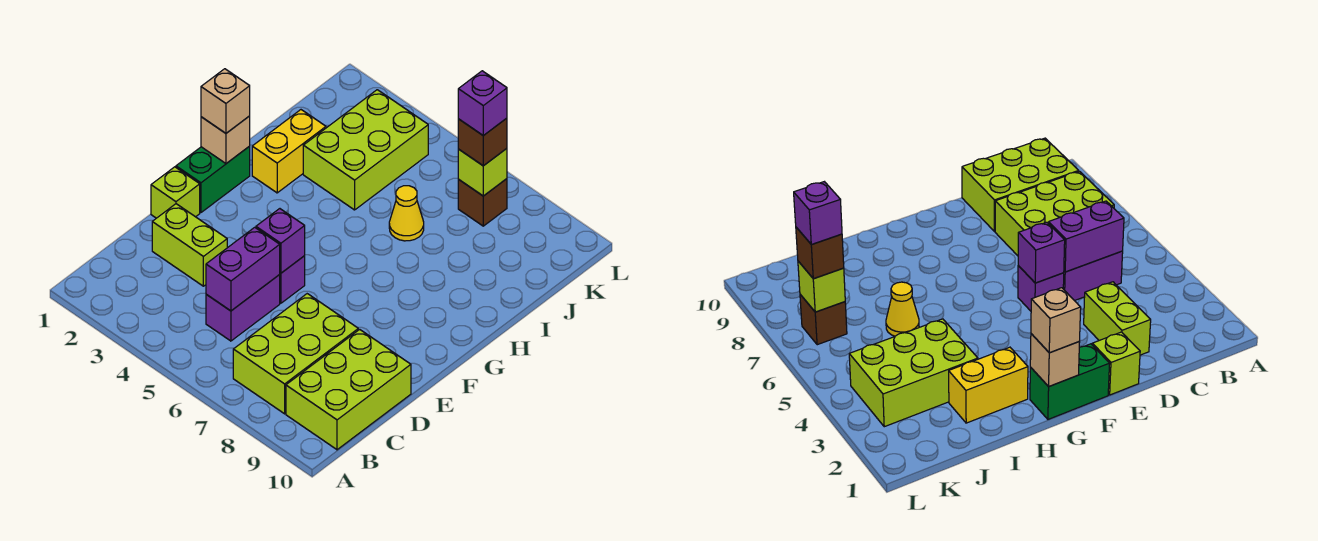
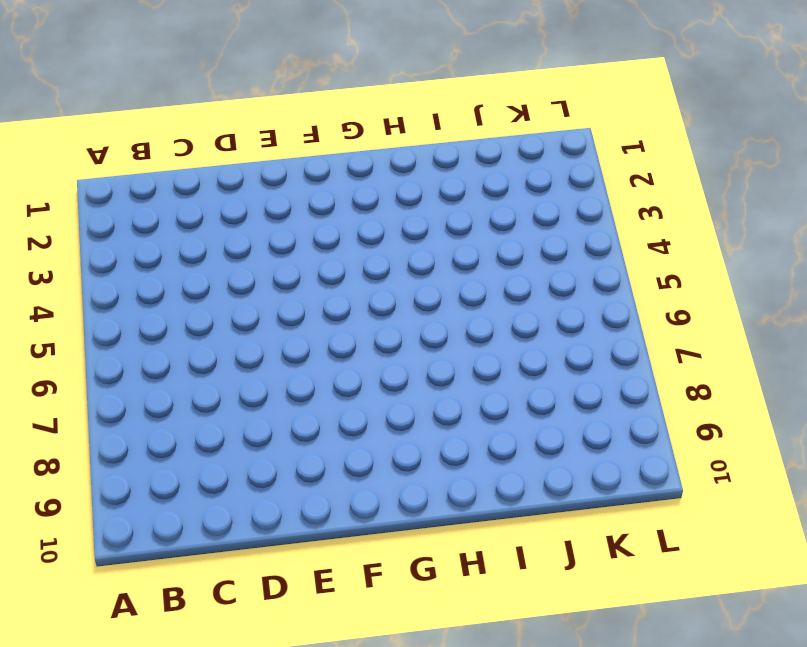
none -> lime 2x3 brick [233,294,358,414]
none -> lime 2x3 brick [286,329,411,450]
none -> purple 1x2 brick [206,275,280,341]

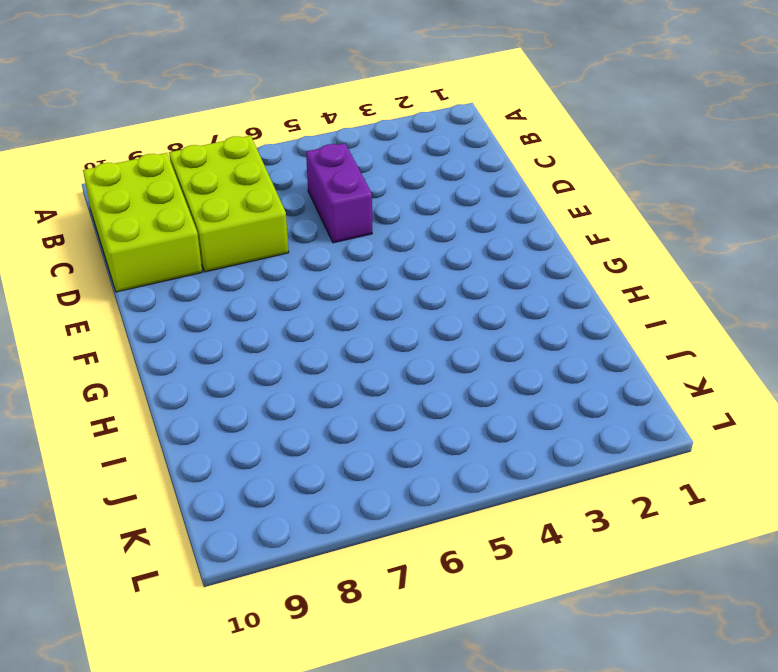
none -> lime 1x2 brick [152,204,227,286]
none -> lime 1x1 brick [151,167,200,218]
none -> purple 1x1 brick [279,256,305,303]

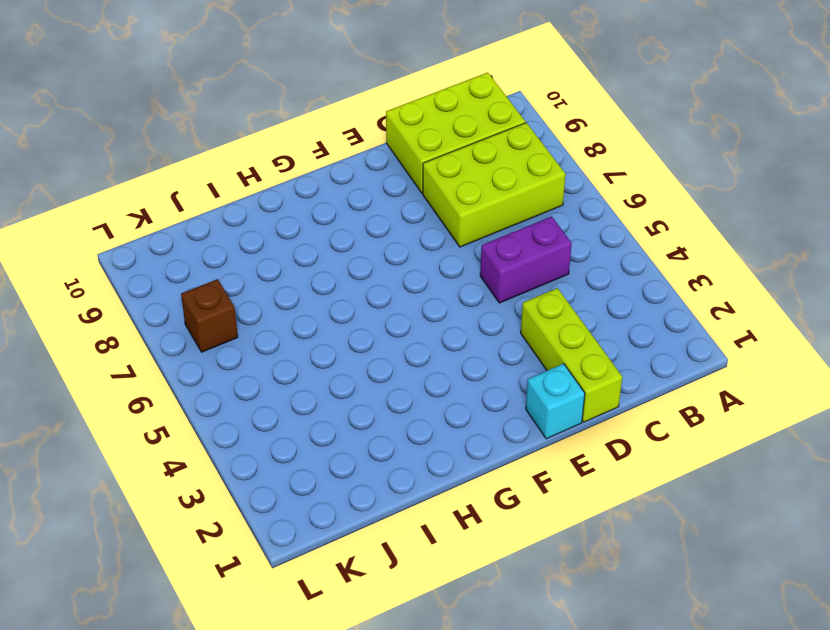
lime 1x3 brick [521,288,622,422] -> lime 1x2 brick [152,204,227,286]
cyan 1x1 brick [526,364,585,439] -> lime 1x1 brick [151,167,200,218]
none -> purple 1x1 brick [279,256,305,303]
none -> green 1x2 brick [176,146,250,213]
none -> yellow 1x2 brick [252,110,326,193]

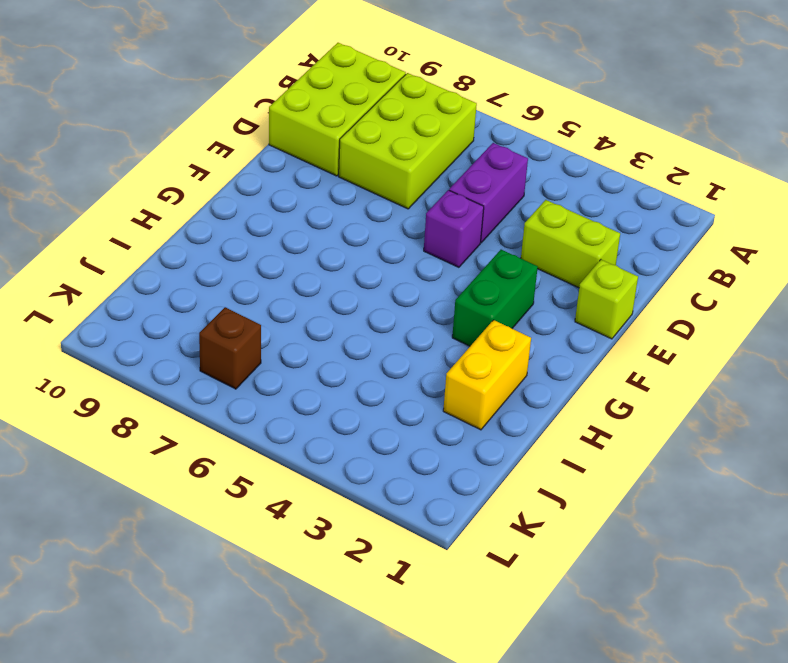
green 1x2 brick [452,250,538,346] -> green 1x2 brick moved to [176,146,250,213]
none -> lime 2x3 brick [303,90,428,210]
none -> yellow 1x1 cone [389,186,424,241]
none -> purple 1x2 brick [206,227,280,311]

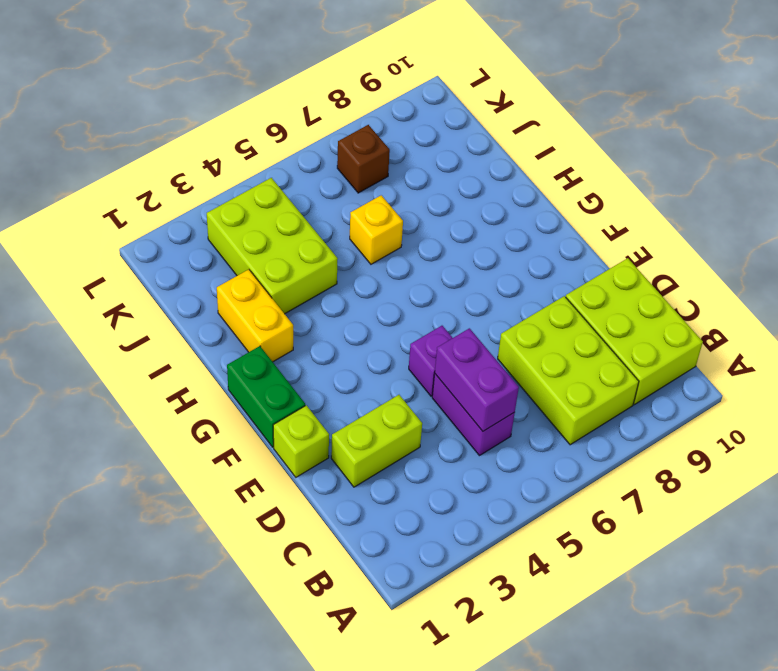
yellow 1x1 brick [350,195,403,264] -> yellow 1x1 cone [389,186,424,241]
none -> purple 1x1 brick [256,209,305,273]
none -> tan 1x1 brick [201,116,250,163]
none -> lime 1x1 brick [458,148,507,196]

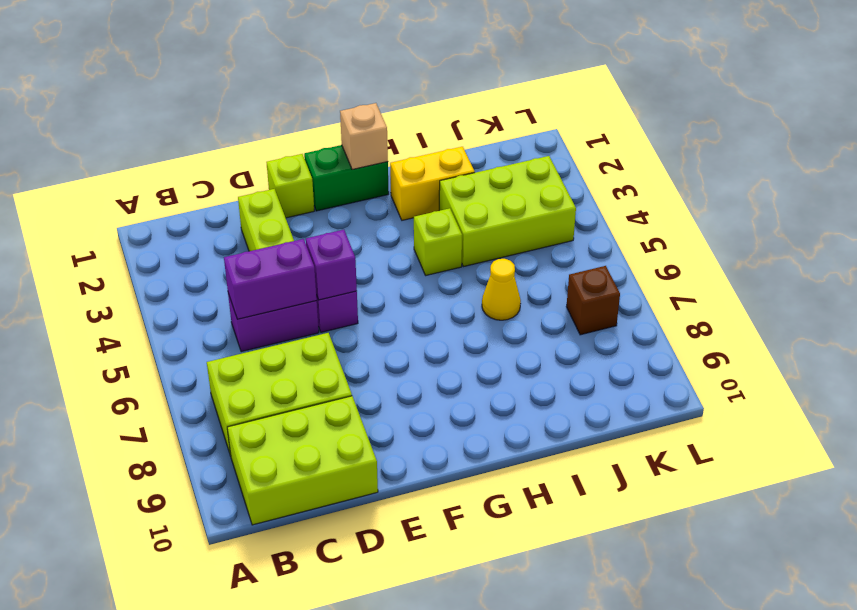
lime 1x1 brick [414,208,462,275] -> lime 1x1 brick moved to [458,148,507,196]
none -> tan 1x1 brick [201,69,250,133]
none -> brown 1x1 brick [458,118,507,166]
none -> purple 1x1 brick [458,71,507,136]

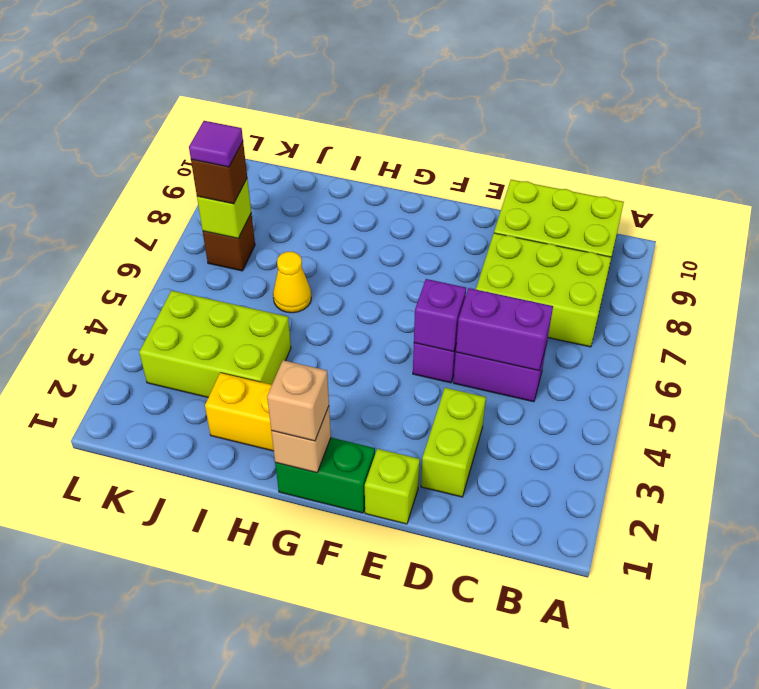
purple 1x1 tile [189,121,243,167] -> purple 1x1 brick [458,71,507,136]

